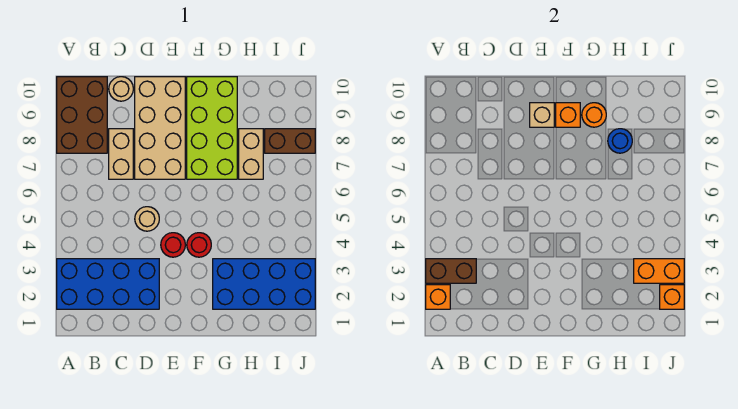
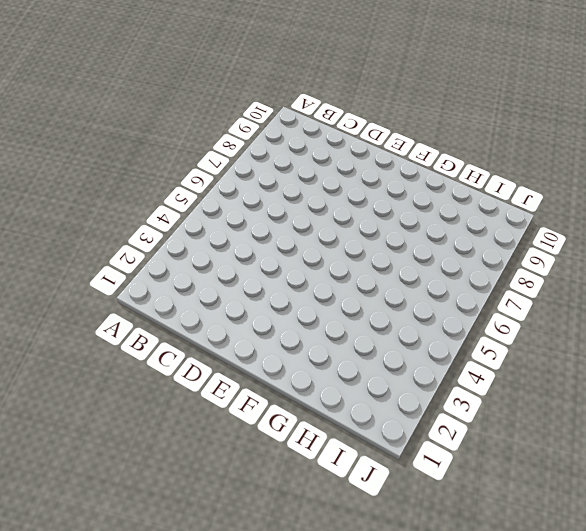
none -> blue 2x4 brick [57,259,159,309]
none -> brown 2x3 brick [57,77,107,153]
none -> tan 1x2 brick [109,129,133,179]

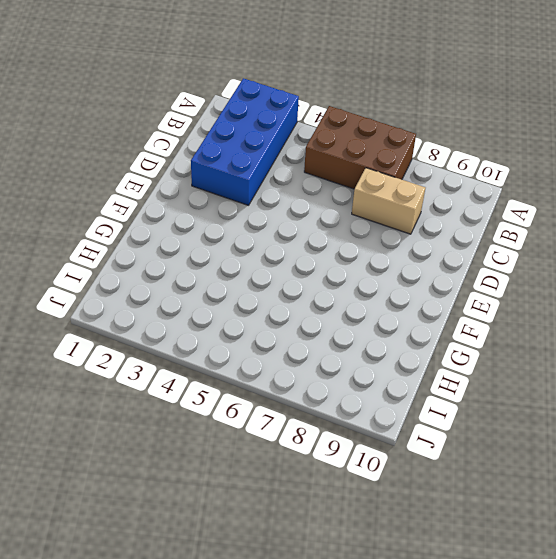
brown 2x3 brick [304,106,416,189] -> brown 2x3 brick moved to [57,77,107,153]
none -> tan 1x1 round brick [109,77,133,101]
none -> tan 1x1 round brick [135,207,159,231]
none -> tan 2x4 brick [135,77,185,179]

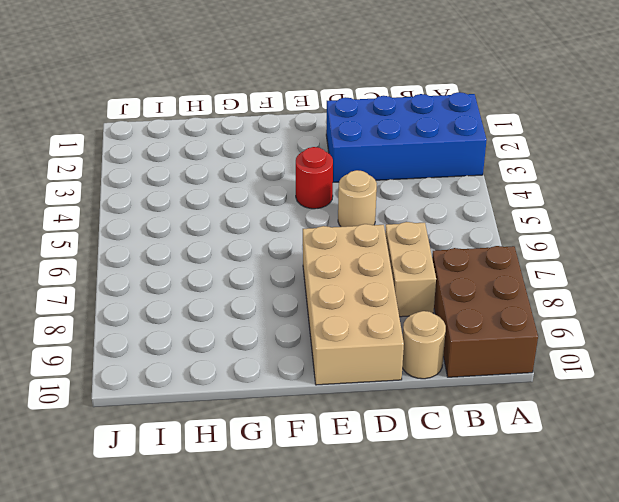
none -> red 1x1 round brick [187,233,211,257]
none -> lime 2x4 brick [187,77,237,179]
none -> blue 2x4 brick [213,259,315,309]

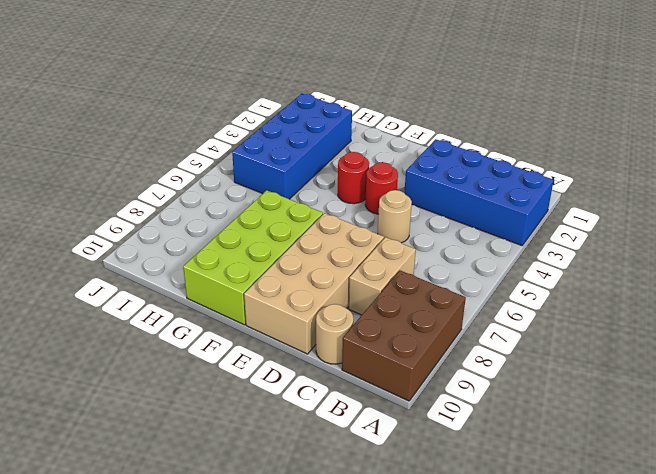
blue 2x4 brick [232,94,352,199] -> blue 2x4 brick turned to [213,259,315,309]
none -> tan 1x2 brick [239,129,263,179]
none -> brown 1x2 brick [265,129,315,153]
none -> orange 1x1 brick [426,285,450,309]

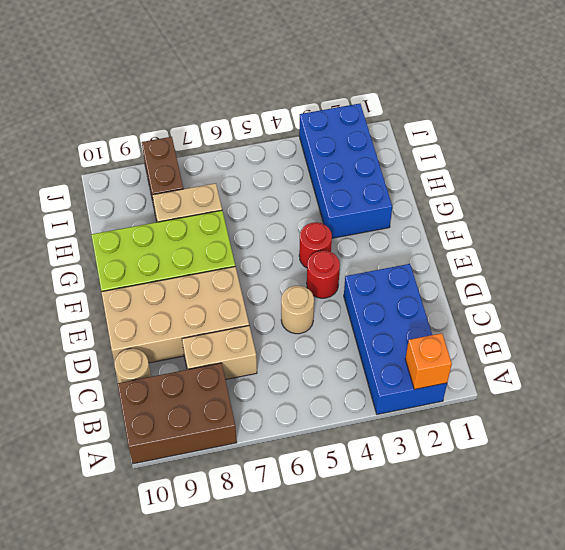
none -> brown 1x2 brick [426,259,476,283]
none -> tan 1x1 brick [530,103,554,127]
none -> orange 1x1 brick [556,103,580,127]

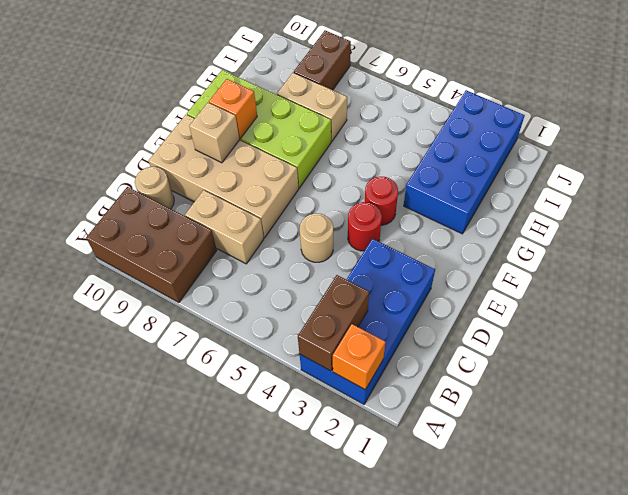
none -> orange 1x1 round brick [582,103,606,127]
none -> blue 1x1 round brick [608,129,632,153]
none -> orange 1x2 brick [634,259,684,283]

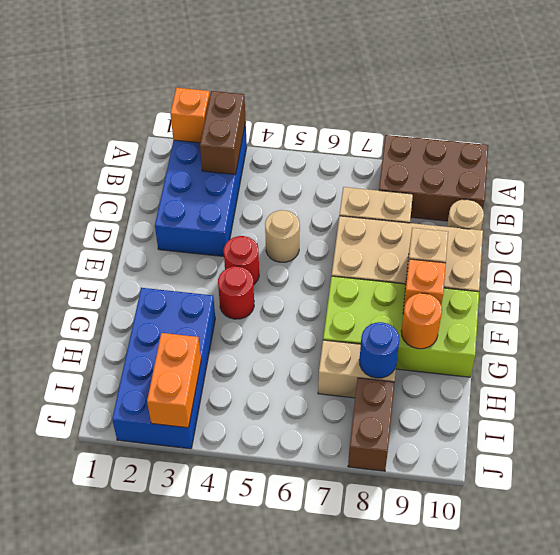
none -> orange 1x1 brick [660,285,684,309]

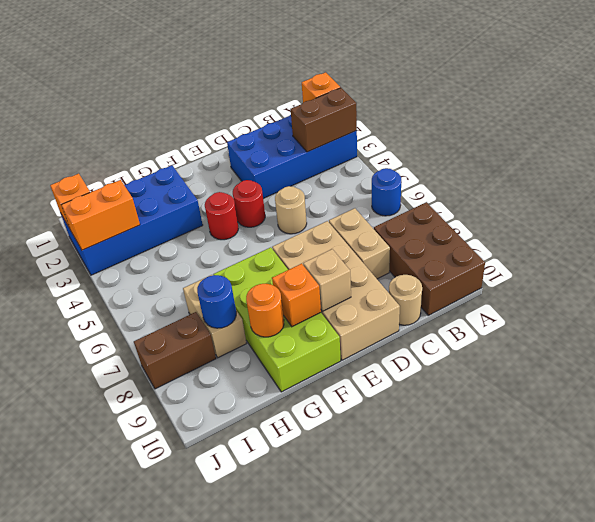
blue 1x1 round brick [372,168,401,216] -> none

